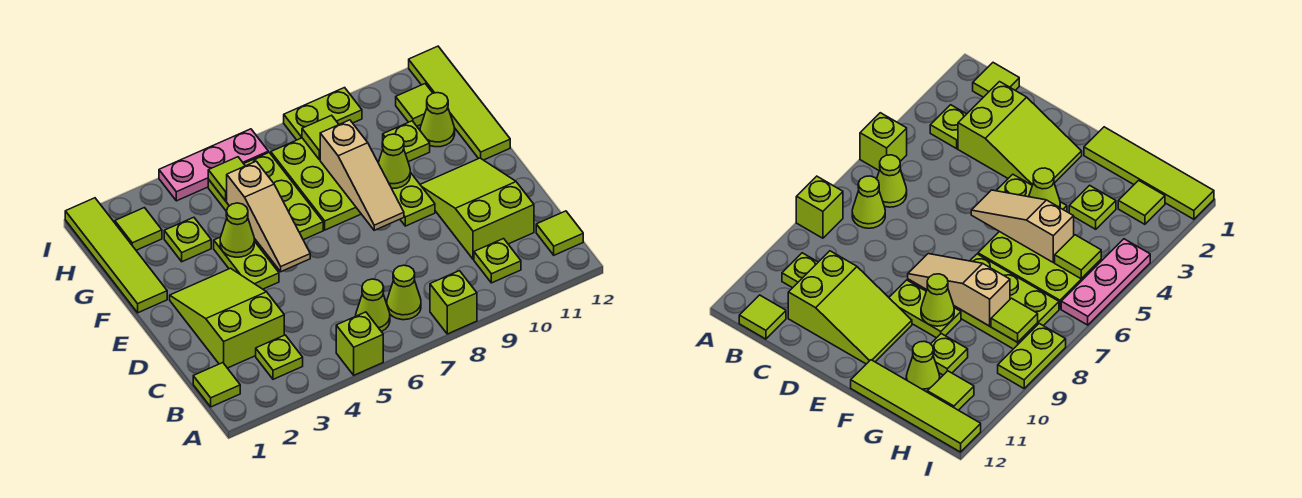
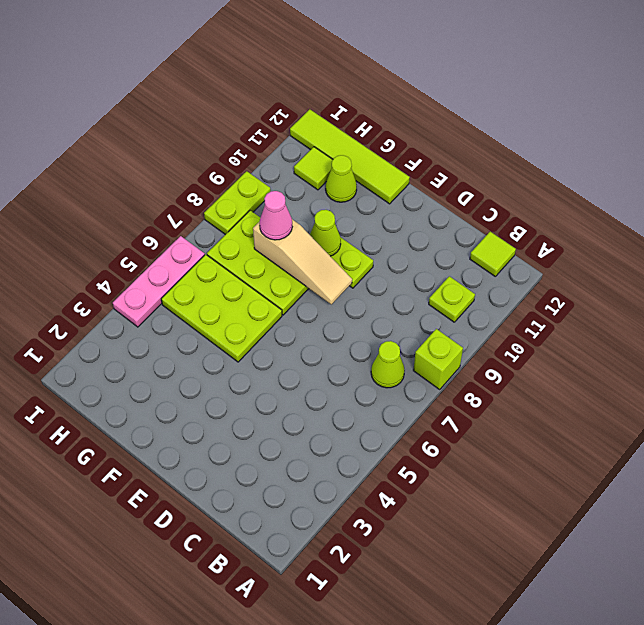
pink 1x1 cone [260,191,292,240] -> none
none -> lime 1x1 brick [336,312,383,375]
none -> lime 1x1 tile [193,363,240,407]
none -> lime 1x1 plate [256,335,303,379]

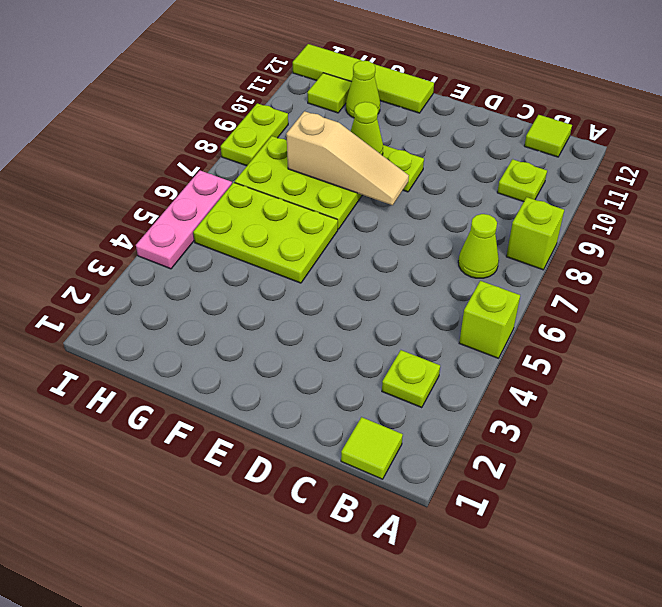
none -> lime 1x1 cone [356,279,390,332]
none -> lime 2x3 slope [170,268,284,368]
none -> lime 2x3 slope [420,158,534,259]

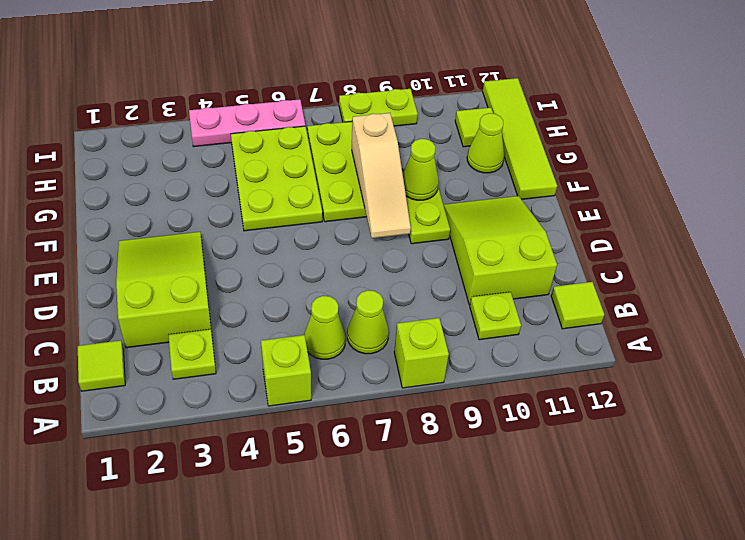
none -> lime 1x2 plate [214,238,279,289]
none -> lime 1x4 tile [65,198,167,313]
none -> lime 1x1 plate [164,217,211,262]

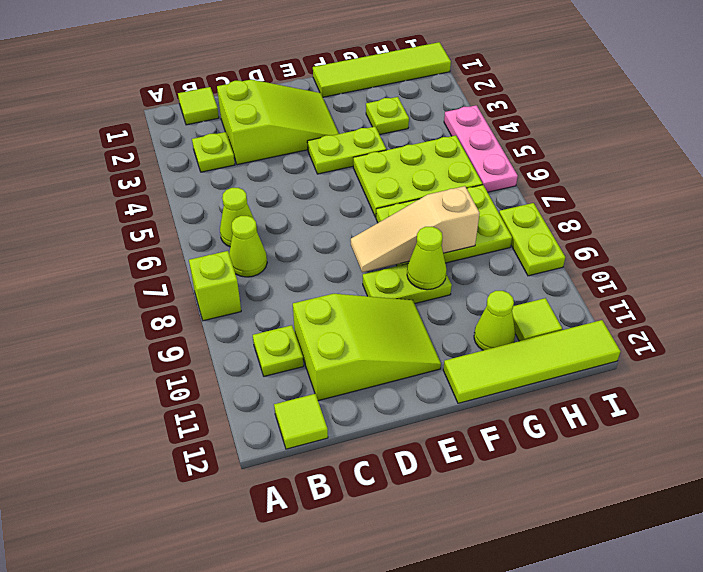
none -> lime 1x1 brick [336,312,383,375]
none -> lime 1x1 plate [383,121,430,162]
none -> lime 1x1 tile [115,208,162,250]

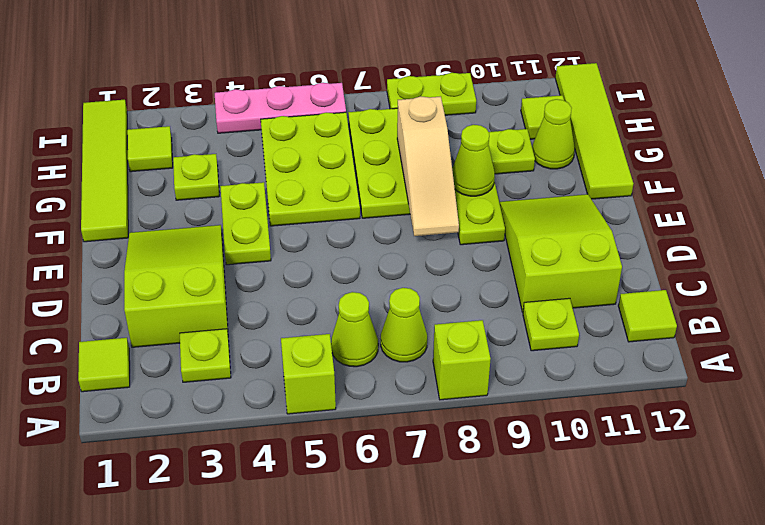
none -> tan 1x3 slope [227,161,310,272]
none -> lime 1x1 cone [220,203,254,257]
none -> lime 1x1 tile [208,157,245,201]

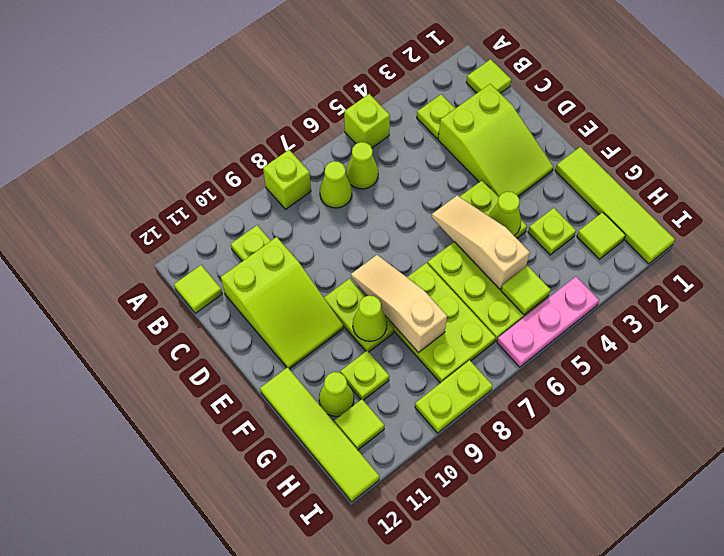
none -> lime 1x1 tile [302,115,339,160]

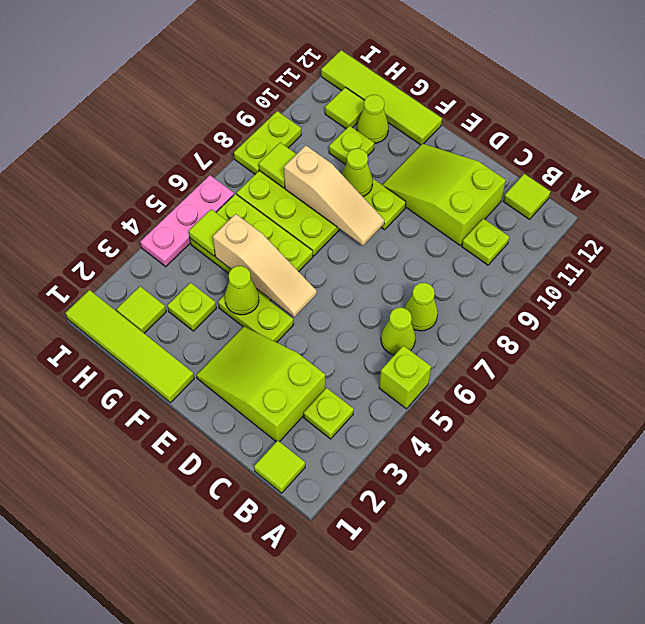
none -> lime 1x1 brick [430,271,477,334]

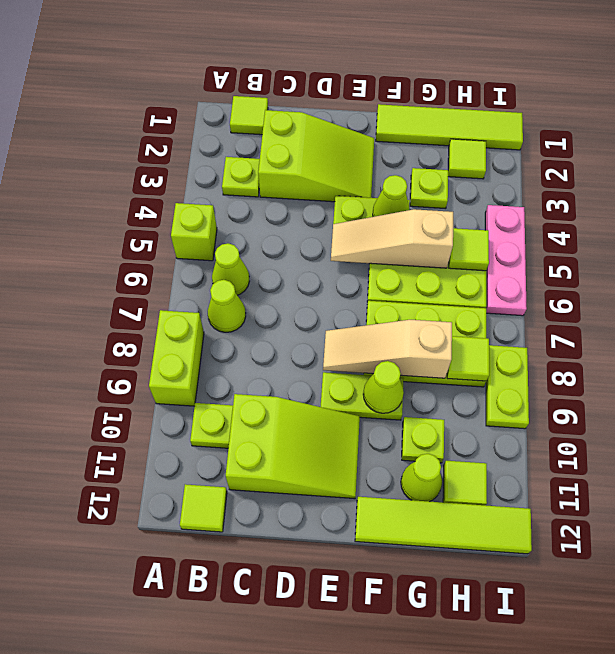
lime 1x2 brick [149,310,204,406] -> lime 1x1 brick [430,271,477,334]

